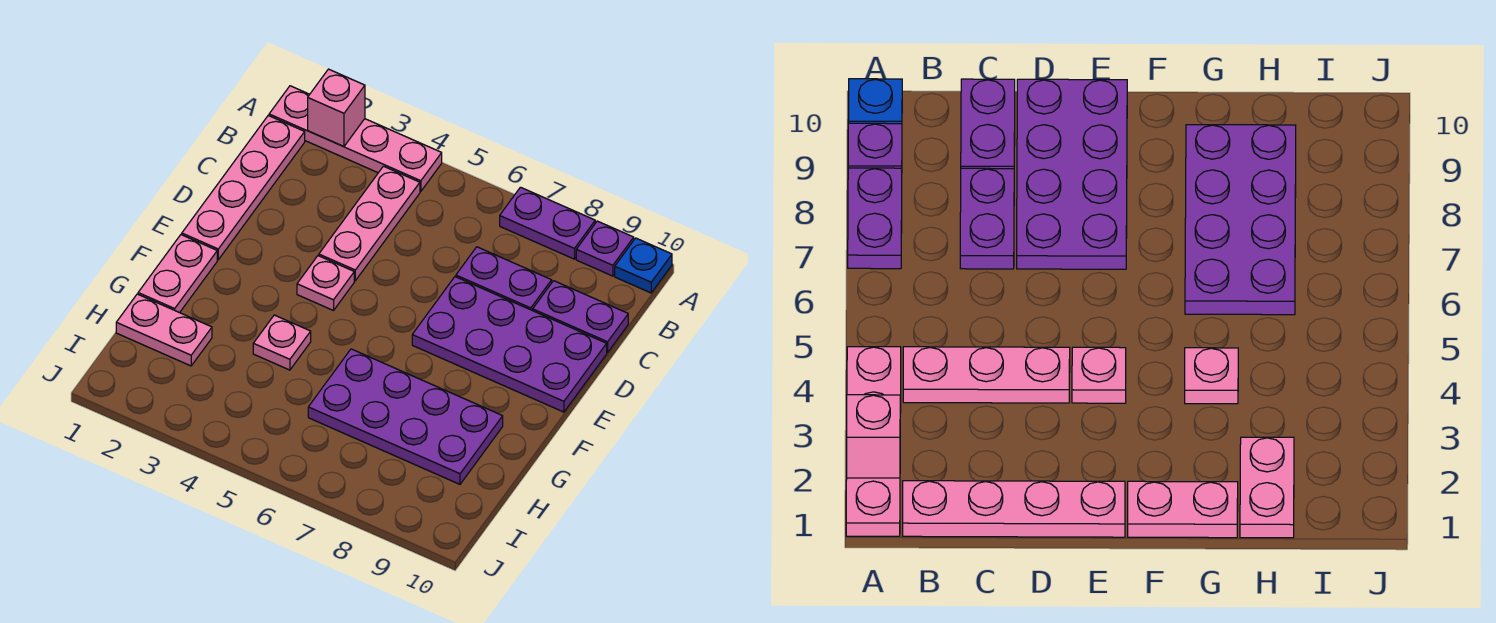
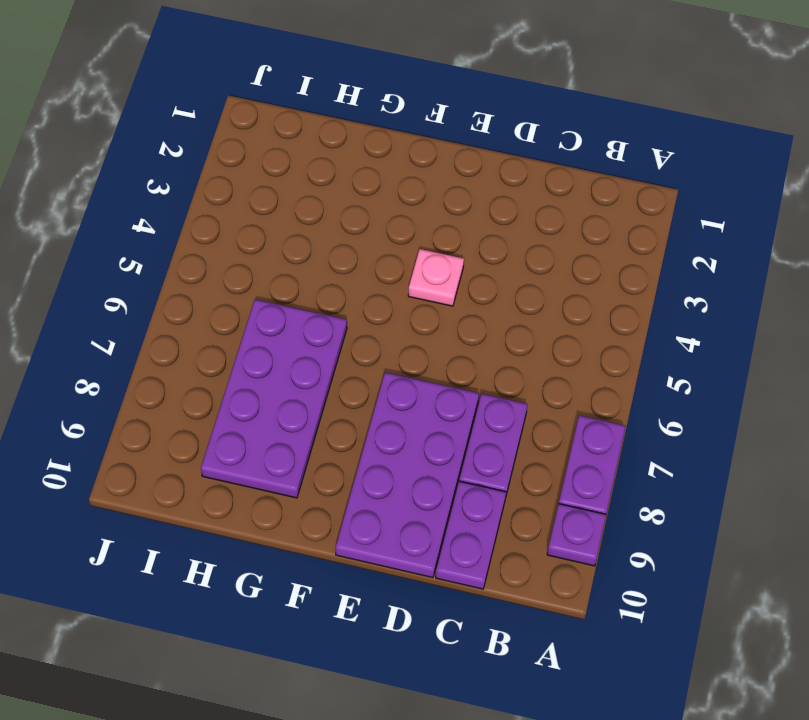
none -> pink 1x4 plate [269,86,442,191]
none -> blue 1x1 plate [615,238,672,293]
none -> pink 1x4 plate [182,116,305,260]

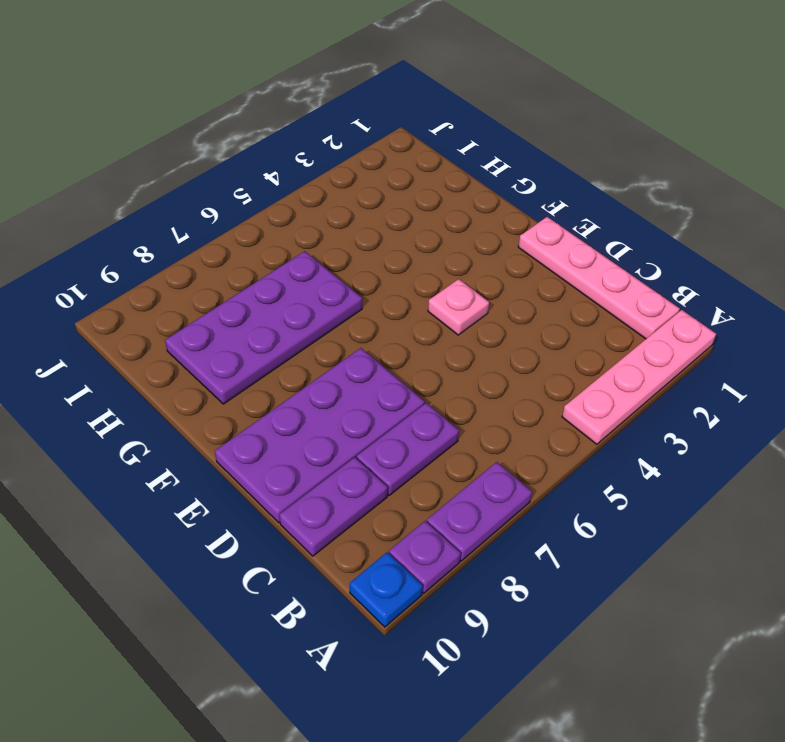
none -> pink 1x3 plate [319,166,420,281]
none -> pink 1x2 plate [138,235,217,313]
none -> pink 1x1 plate [253,315,311,370]

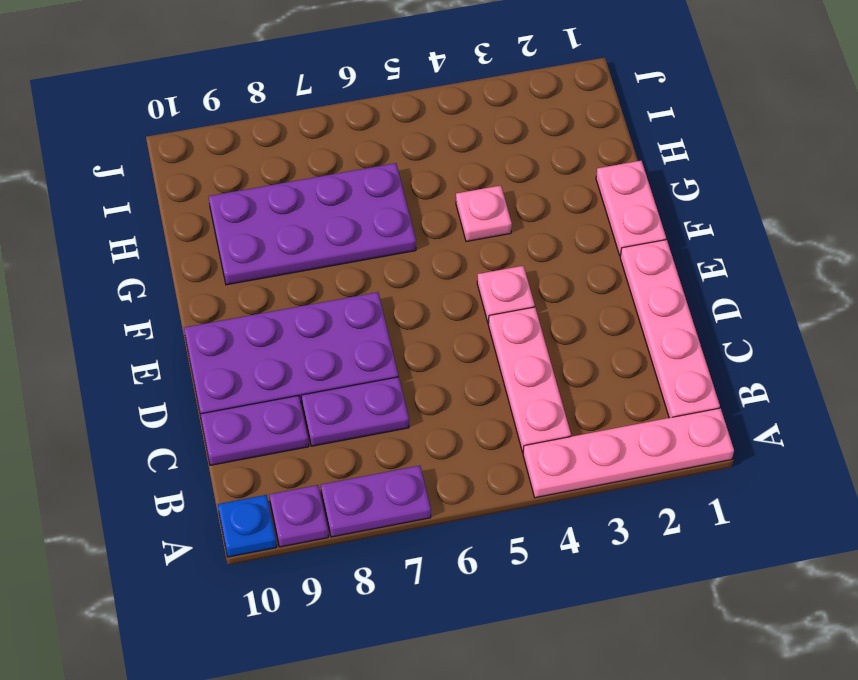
none -> pink 1x2 plate [116,294,212,366]
none -> pink 1x1 brick [308,69,365,147]

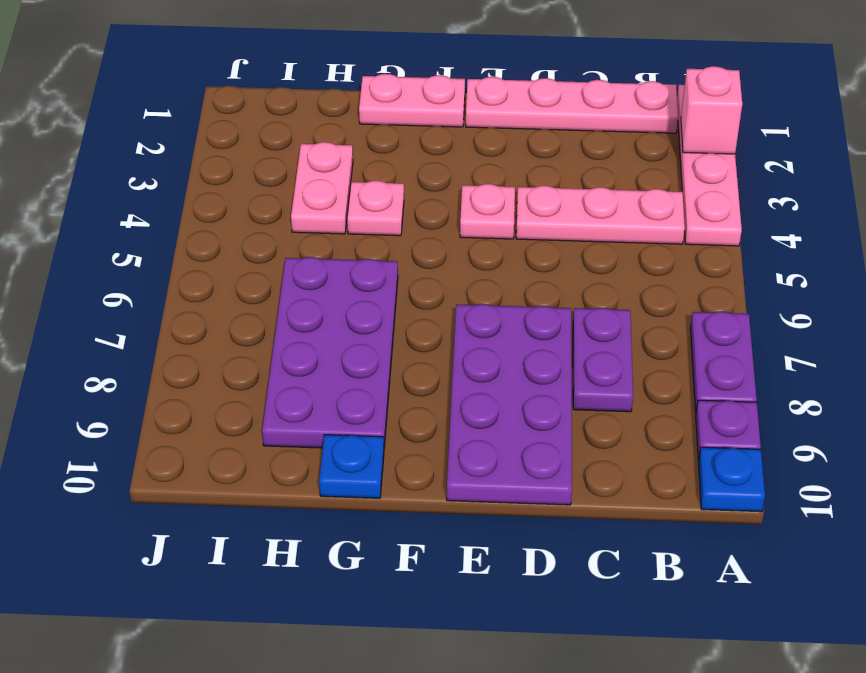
blue 1x1 plate [319,435,384,498] -> none
pink 1x2 plate [291,142,353,234] -> pink 1x2 plate moved to [116,294,212,366]
none -> purple 1x2 plate [533,281,628,353]

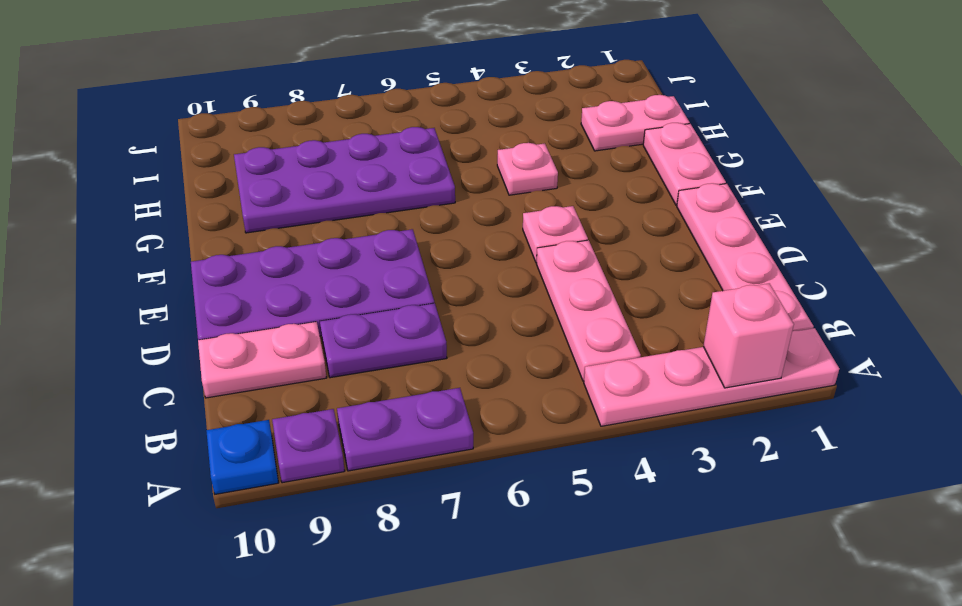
pink 1x2 plate [198,322,327,398] -> purple 1x2 plate [533,281,628,353]

